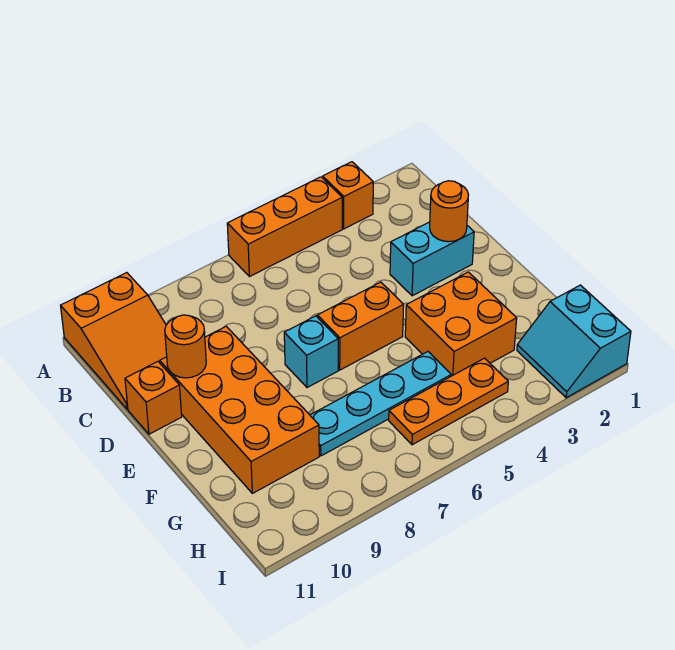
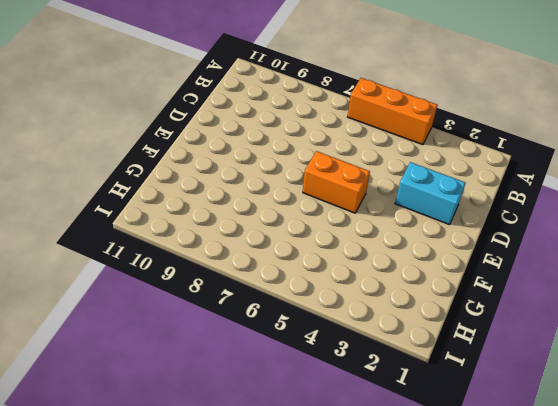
none -> orange 1x1 brick [323,162,373,229]
none -> orange 2x3 slope [61,273,167,409]
none -> orange 2x4 brick [160,326,319,493]

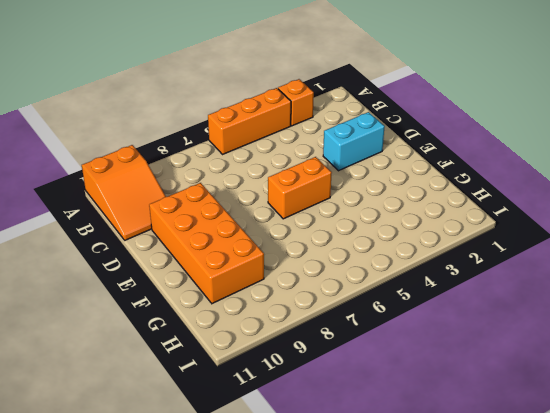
none -> orange 1x1 brick [125,362,182,434]
none -> cyan 1x1 brick [284,316,338,388]
none -> orange 2x2 brick [405,272,517,376]

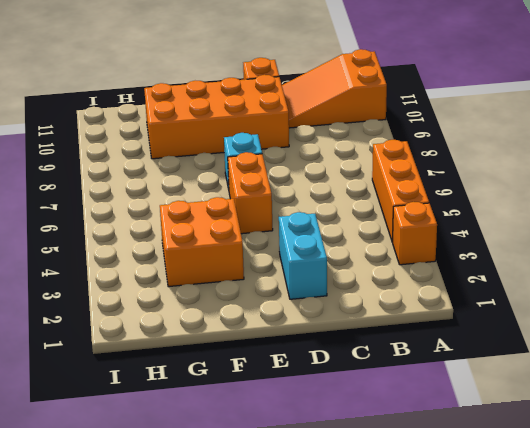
none -> cyan 1x4 plate [310,352,451,456]
none -> cyan 2x2 slope [517,285,631,398]
none -> orange 1x3 plate [389,358,508,445]

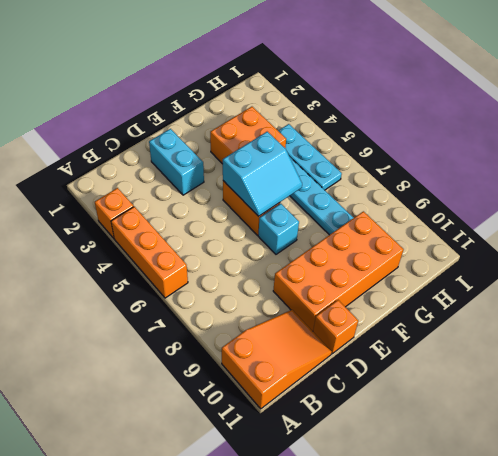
cyan 2x2 slope [223,132,302,216] -> cyan 2x2 slope moved to [517,285,631,398]
cyan 1x3 plate [278,124,342,190] -> orange 1x3 plate [389,358,508,445]
none -> orange 1x1 round brick [430,181,468,242]
none -> orange 1x1 round brick [165,315,206,378]

